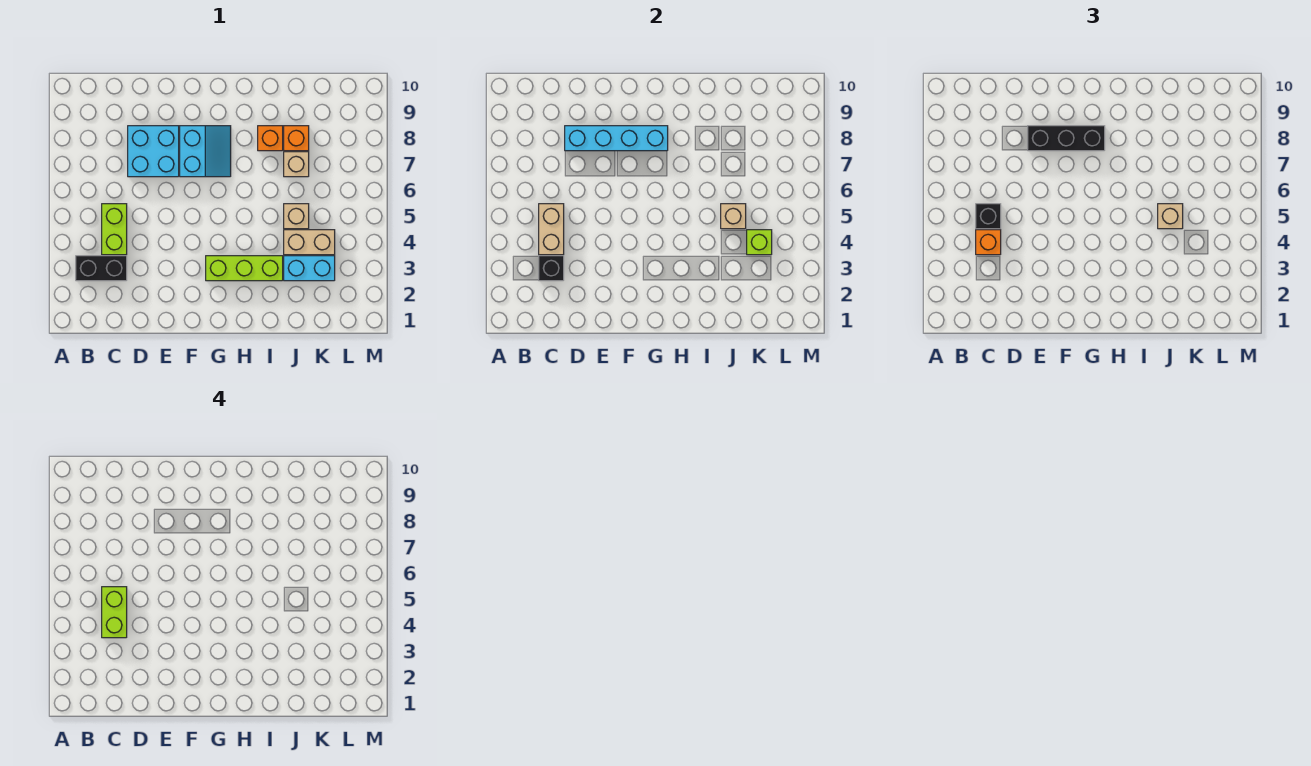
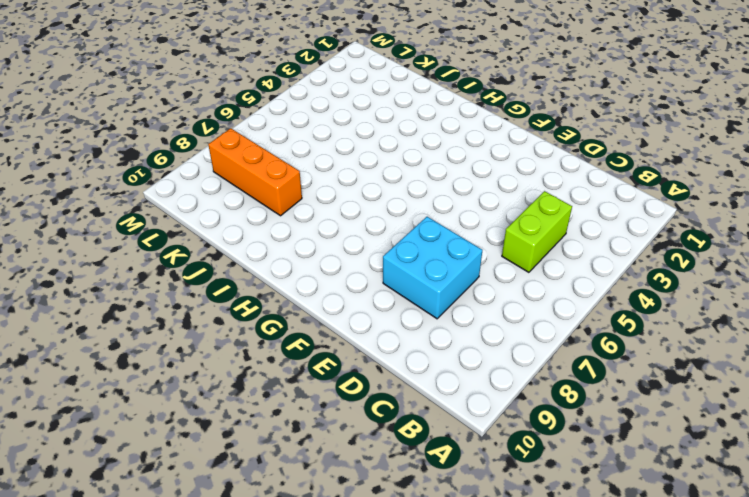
orange 1x3 brick [208,128,302,216] -> orange 1x1 brick [284,126,309,151]
none -> black 1x2 brick [76,256,127,281]
none -> cyan 2x2 slope [180,126,231,177]
none -> lime 1x3 brick [206,256,283,281]

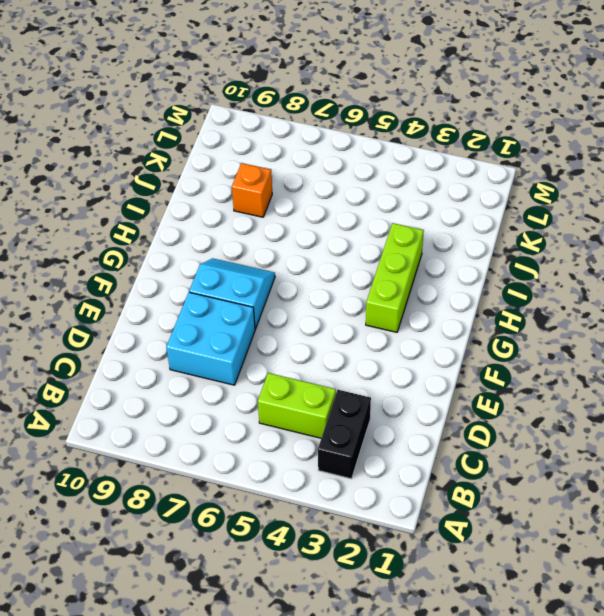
none -> orange 1x1 brick [258,126,283,151]
none -> cyan 1x2 brick [284,256,335,281]
none -> tan 1x2 brick [284,230,335,255]

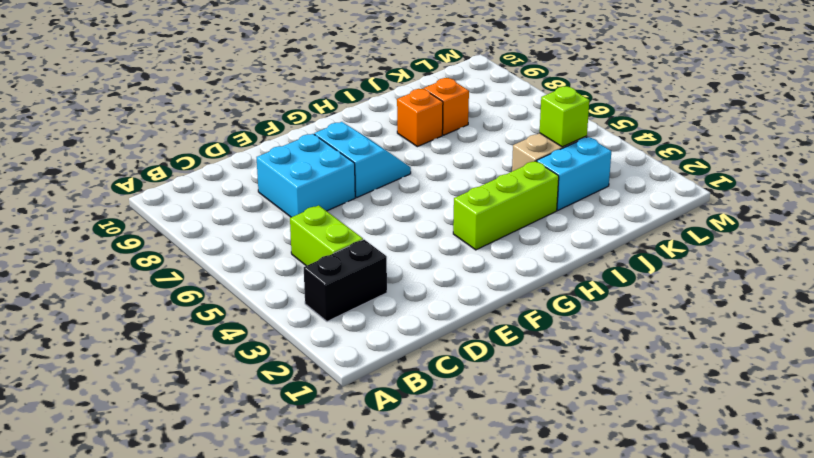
none -> tan 1x1 brick [284,204,309,229]
none -> tan 1x1 brick [284,152,309,177]
none -> black 1x1 brick [539,256,564,281]

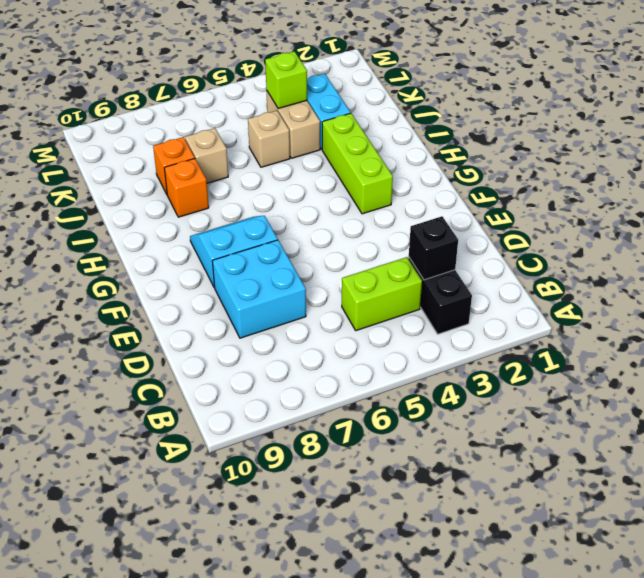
none -> tan 1x2 brick [539,204,564,255]
none -> cyan 1x4 brick [565,126,668,151]
none -> tan 1x1 brick [721,204,746,229]

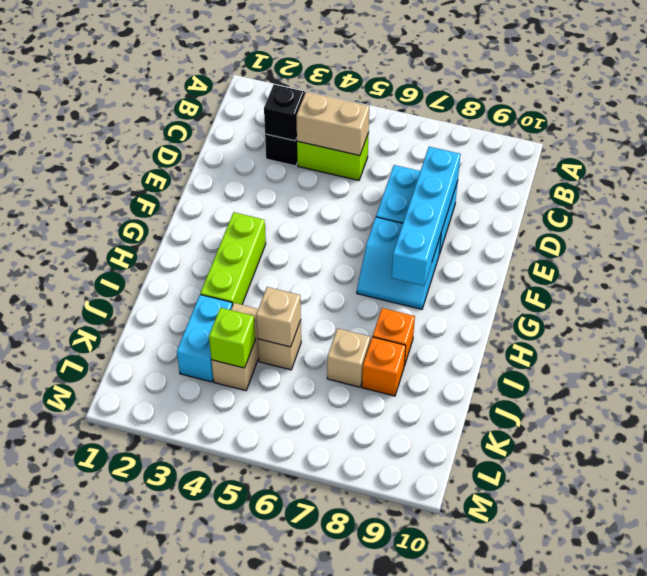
none -> orange 1x1 brick [976,230,1001,255]
none -> black 1x1 brick [976,204,1001,229]
none -> black 1x3 brick [1028,126,1105,151]

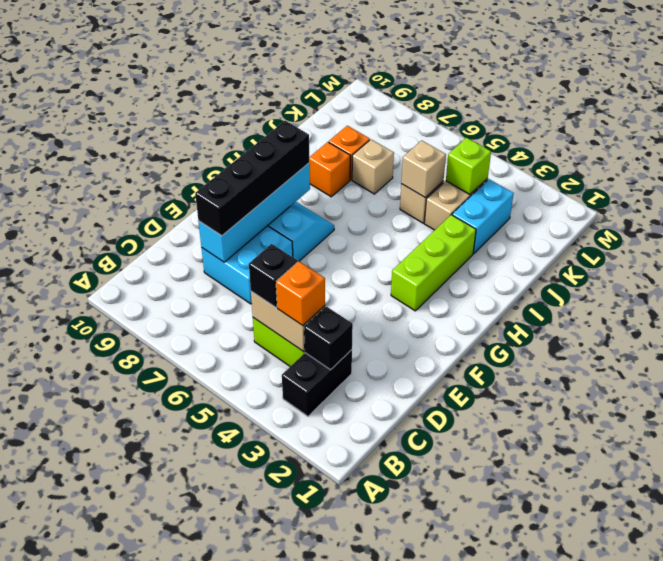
black 1x4 brick [195,121,309,236] -> black 1x3 brick [1028,126,1105,151]
none -> tan 1x1 brick [1158,204,1183,229]
none -> lime 1x2 brick [102,587,127,638]

